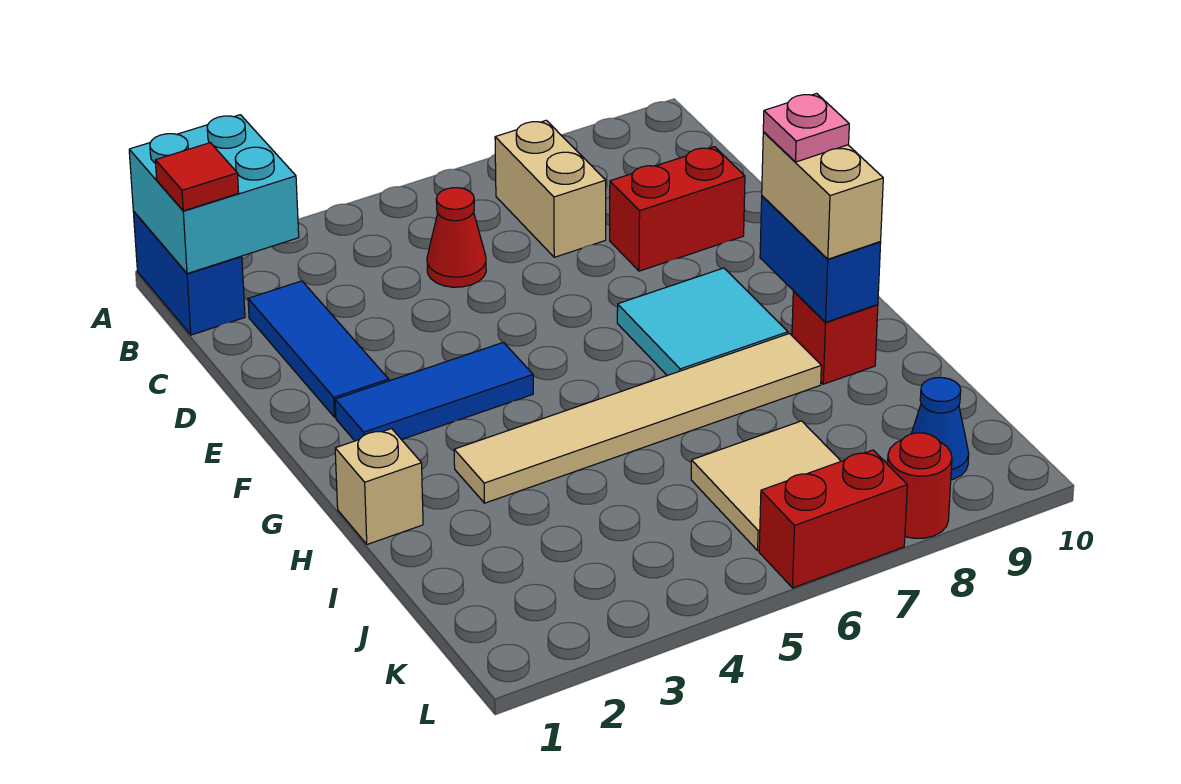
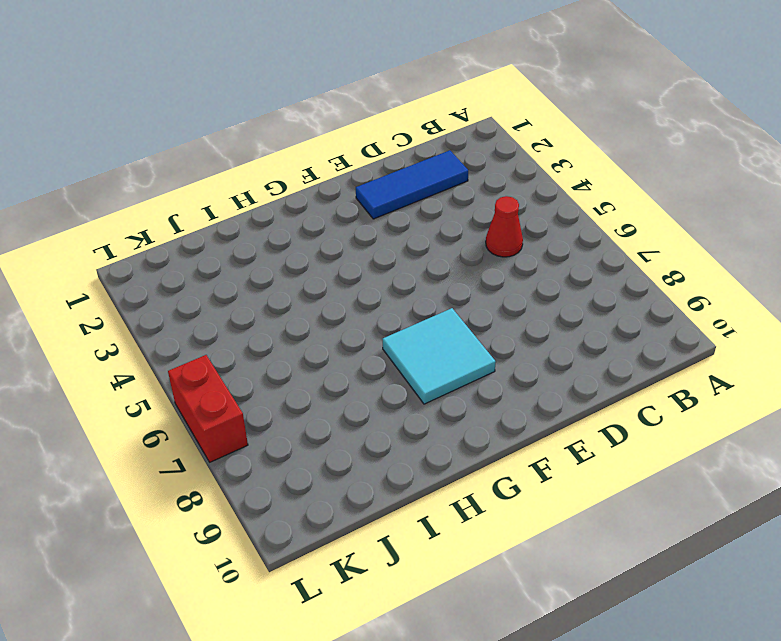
none -> blue 1x2 brick [133,212,245,335]
none -> tan 1x2 brick [495,120,606,257]
none -> red 1x2 brick [610,147,745,271]

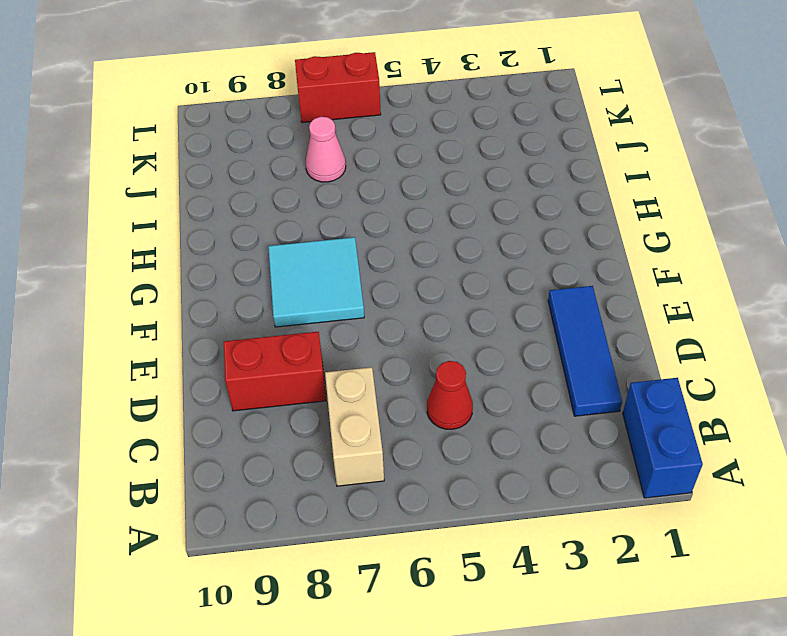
pink 1x1 cone [305,117,346,182] -> tan 2x2 tile [691,421,841,550]
none -> blue 1x3 tile [335,342,533,441]
none -> tan 1x1 brick [335,429,423,544]
none -> tan 1x6 tile [454,333,821,503]

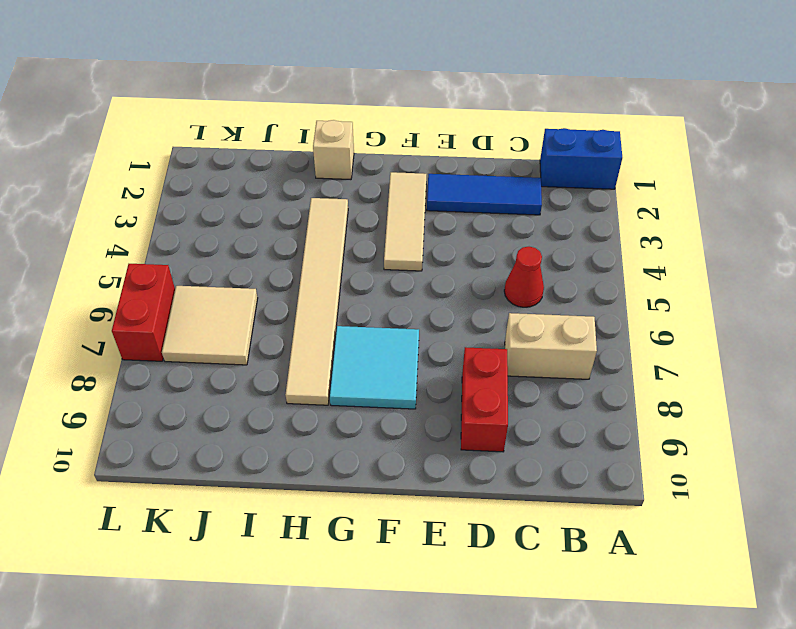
tan 1x3 tile [384,172,426,271] -> blue 1x3 tile [335,342,533,441]
none -> red 1x1 brick [792,292,878,384]
none -> blue 1x1 cone [911,378,969,480]
none -> red 1x1 round brick [888,433,952,538]

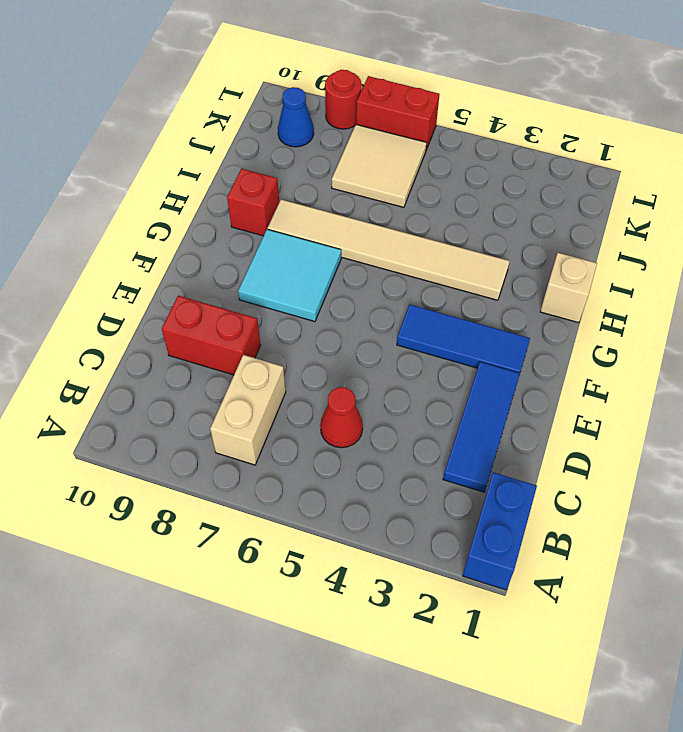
none -> cyan 2x2 brick [129,115,299,274]
none -> blue 1x2 brick [760,196,881,322]
none -> red 1x1 tile [155,143,239,211]

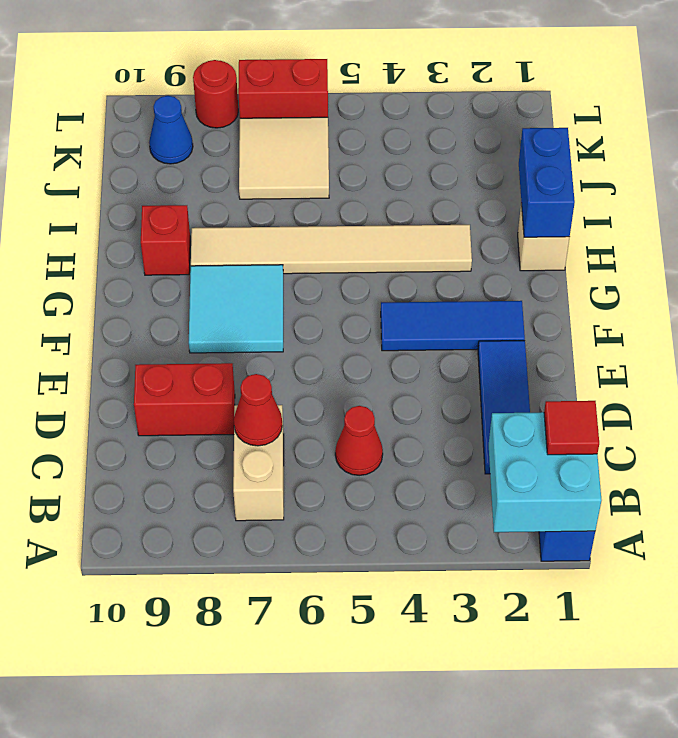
red 1x1 cone [234,374,282,446] -> none
blue 1x2 brick [519,128,575,237] -> blue 1x2 brick moved to [760,196,881,322]
none -> tan 1x2 brick [762,132,883,259]
none -> pink 1x1 plate [763,93,849,162]

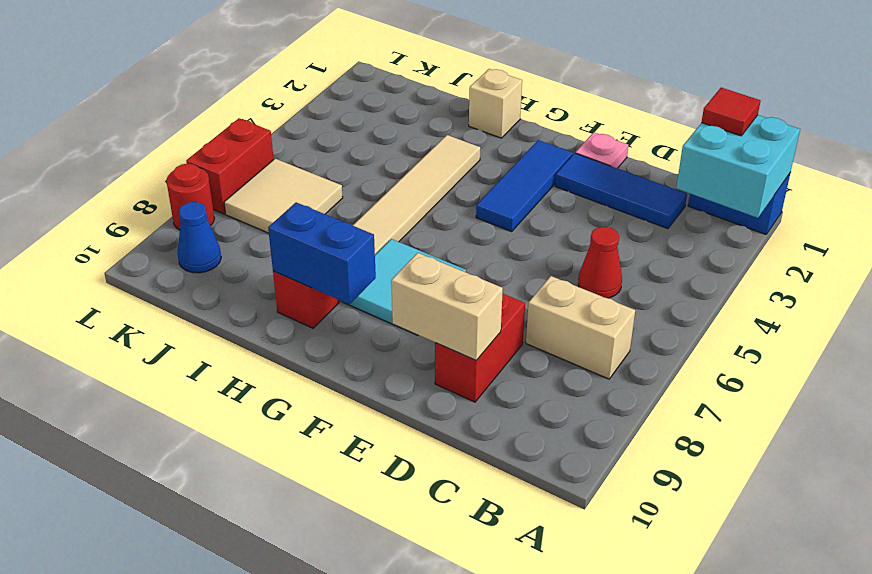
tan 1x2 brick [391,253,503,360] -> tan 1x2 brick moved to [762,132,883,259]
pink 1x1 plate [576,132,628,168] -> pink 1x1 plate moved to [763,93,849,162]

